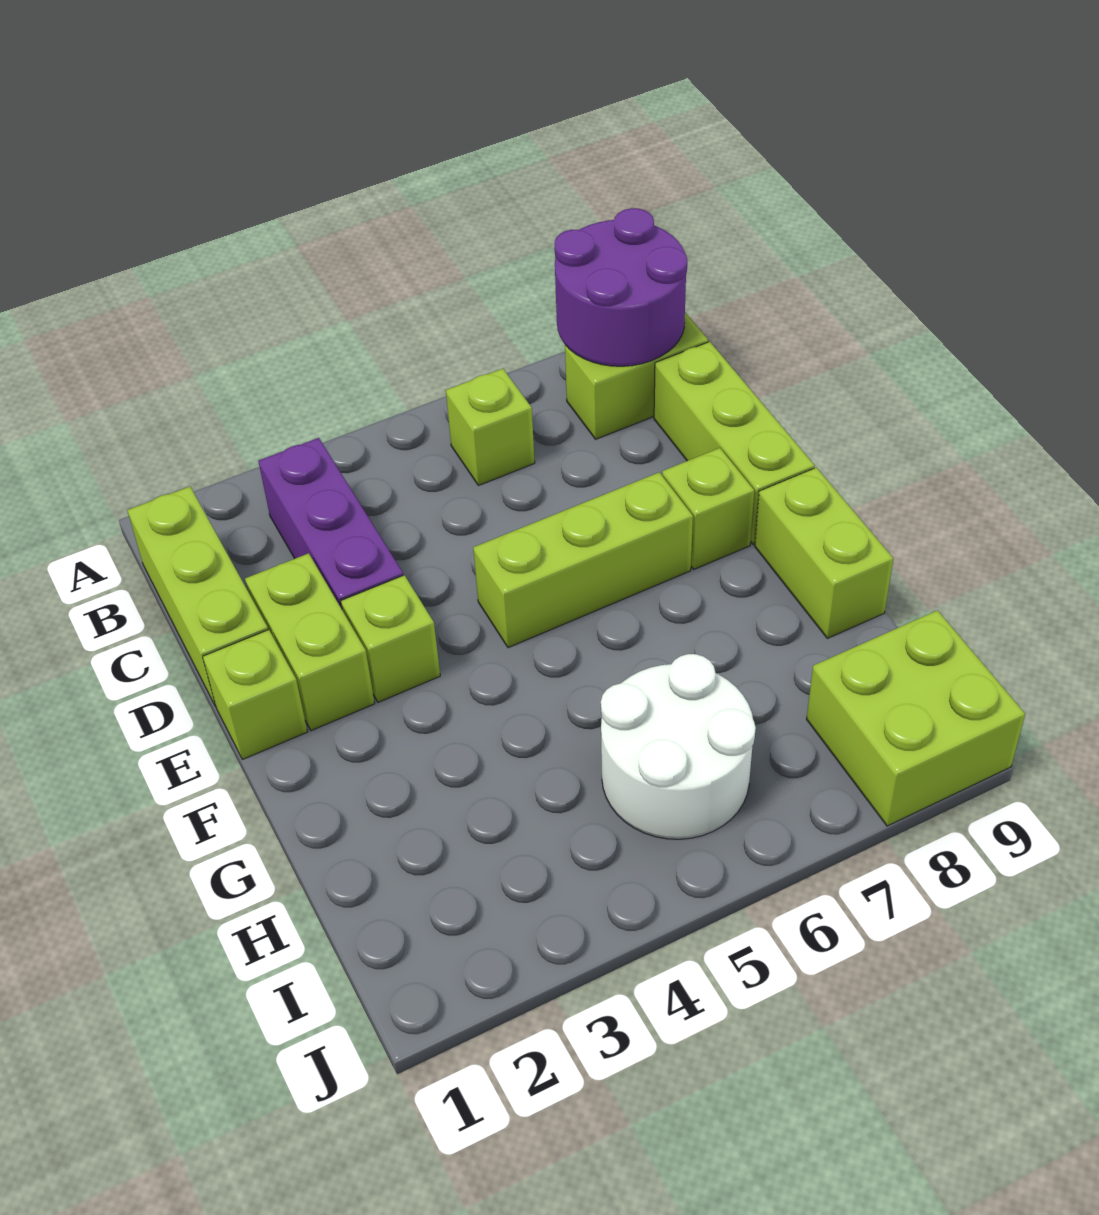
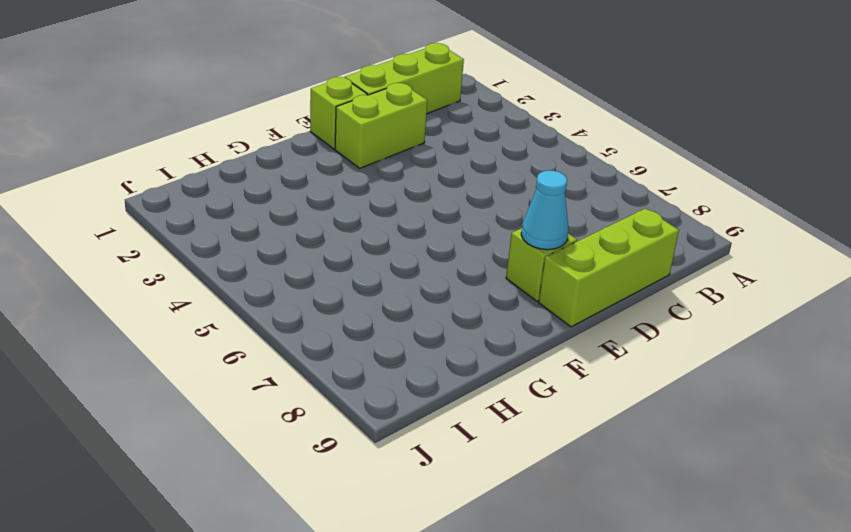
cyan 1x1 cone [521,170,568,250] -> none
none -> purple 1x3 brick [259,438,403,609]
none -> lime 1x1 brick [446,369,535,485]
none -> lime 1x2 brick [565,313,708,439]

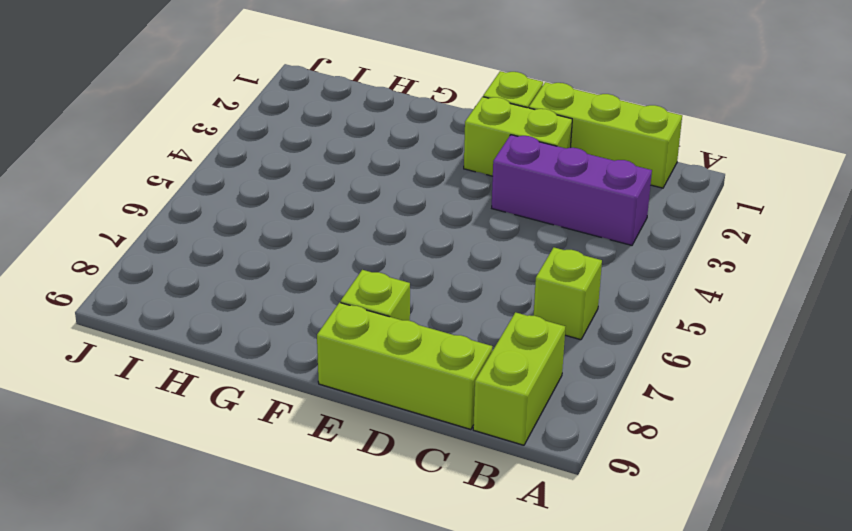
none -> lime 1x1 brick [341,575,440,702]
none -> lime 1x3 brick [473,472,693,648]
none -> lime 1x2 brick [755,468,893,638]

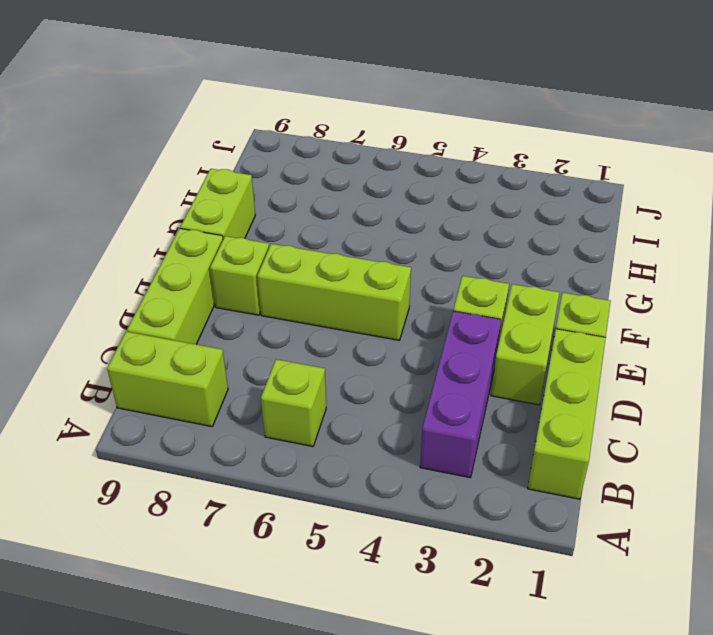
none -> white 2x2 round brick [601,654,756,839]
none -> lime 2x2 brick [807,610,1025,826]
none -> purple 2x2 round brick [555,208,687,366]

